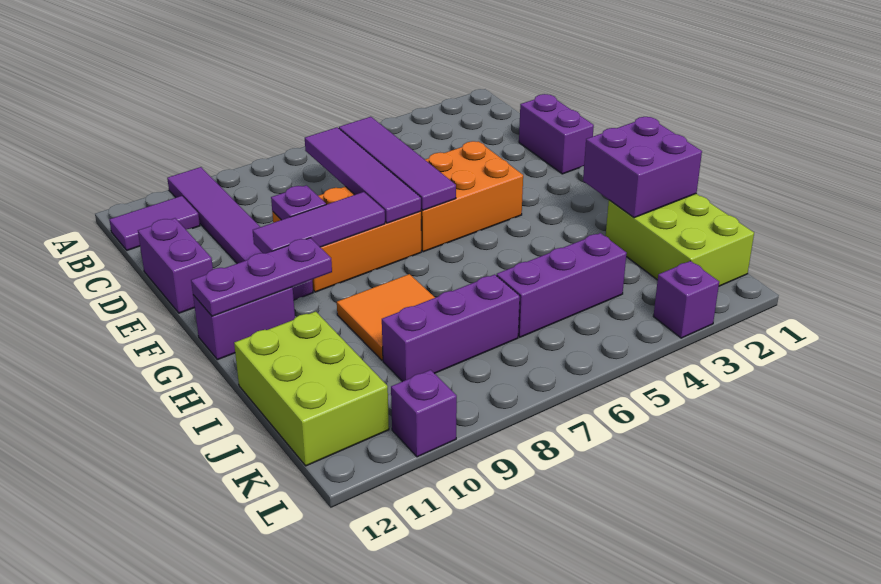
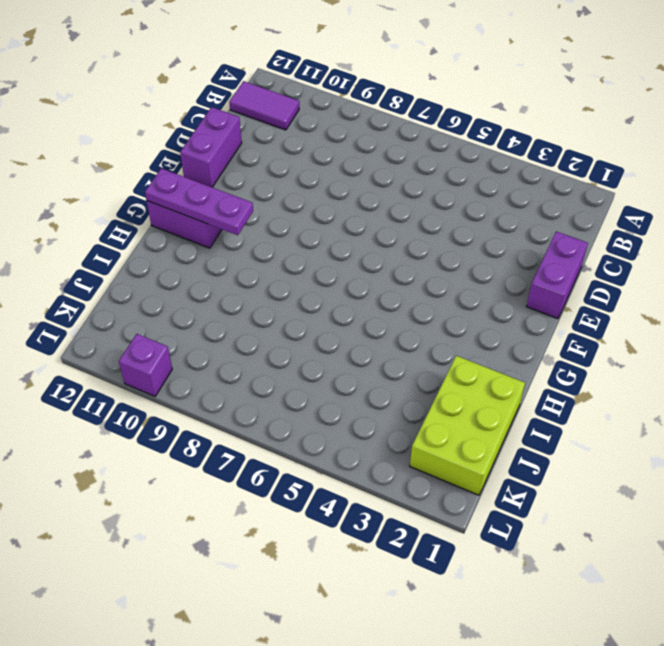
none -> purple 1x6 tile [167,167,313,300]
none -> orange 2x3 brick [421,141,523,252]
none -> orange 2x3 brick [272,187,421,292]

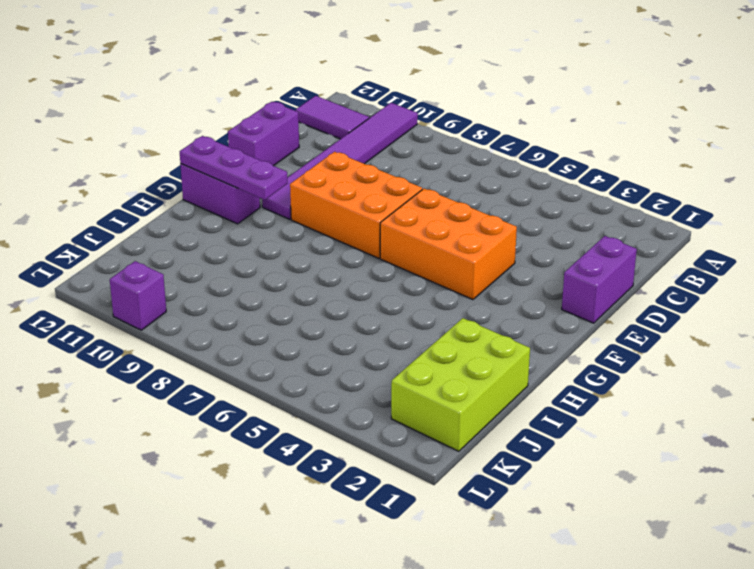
none -> orange 2x2 tile [337,274,435,360]
none -> lime 2x3 brick [234,312,389,466]
none -> purple 1x3 brick [497,233,627,337]

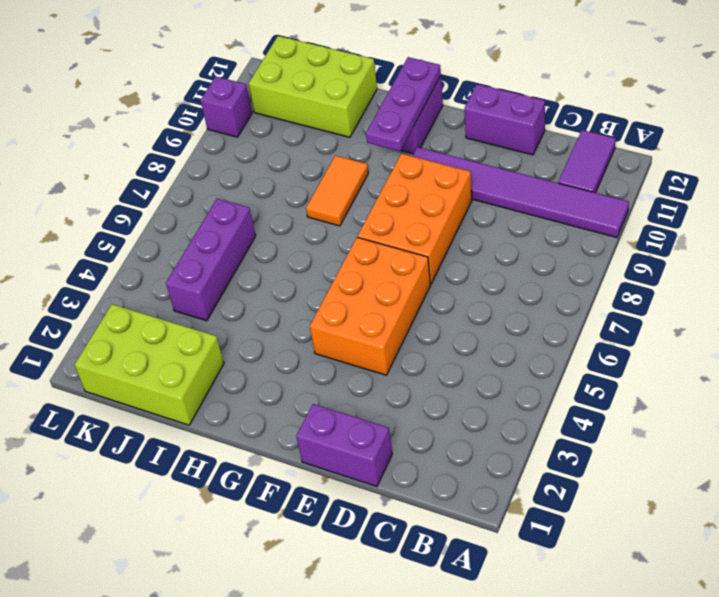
orange 1x2 tile [306,156,368,226] -> orange 2x2 tile [337,274,435,360]
none -> purple 1x3 brick [382,274,520,382]
none -> purple 1x1 brick [653,261,719,338]
none -> purple 1x4 tile [339,117,456,210]

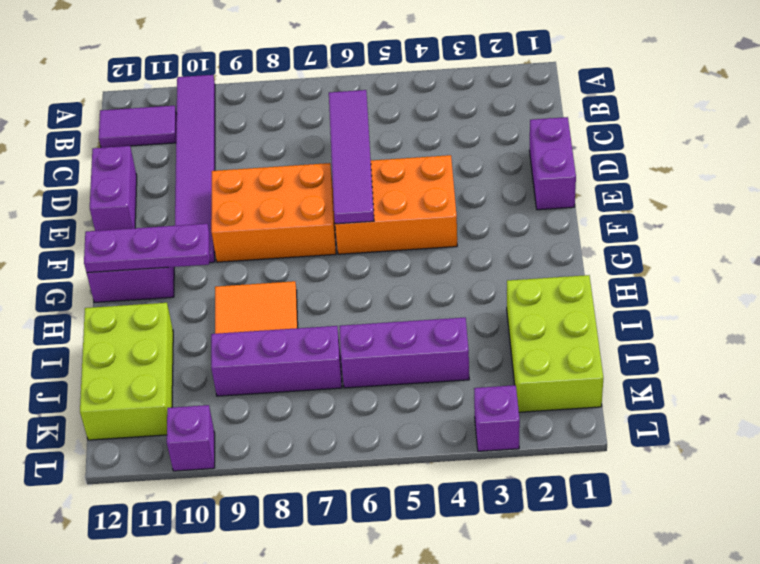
none -> purple 1x4 tile [305,127,421,223]
none -> purple 1x1 plate [271,185,326,220]
none -> purple 1x3 tile [253,192,385,254]

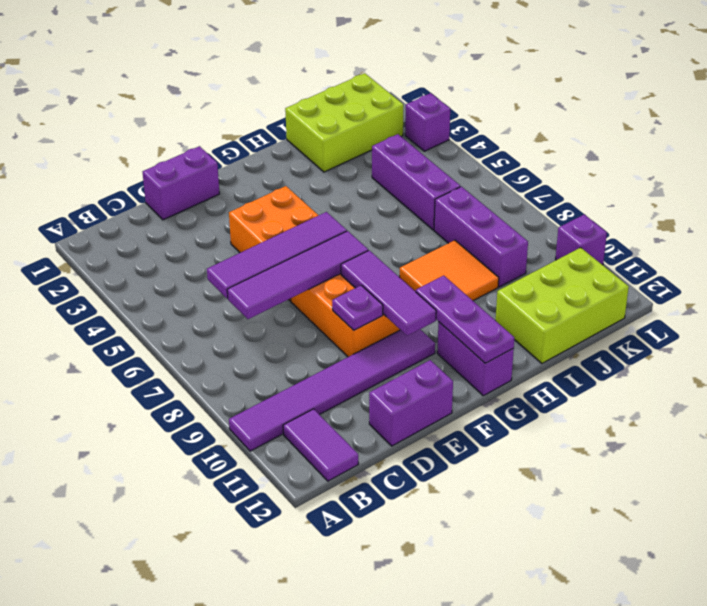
none -> purple 2x2 brick [583,117,702,218]

